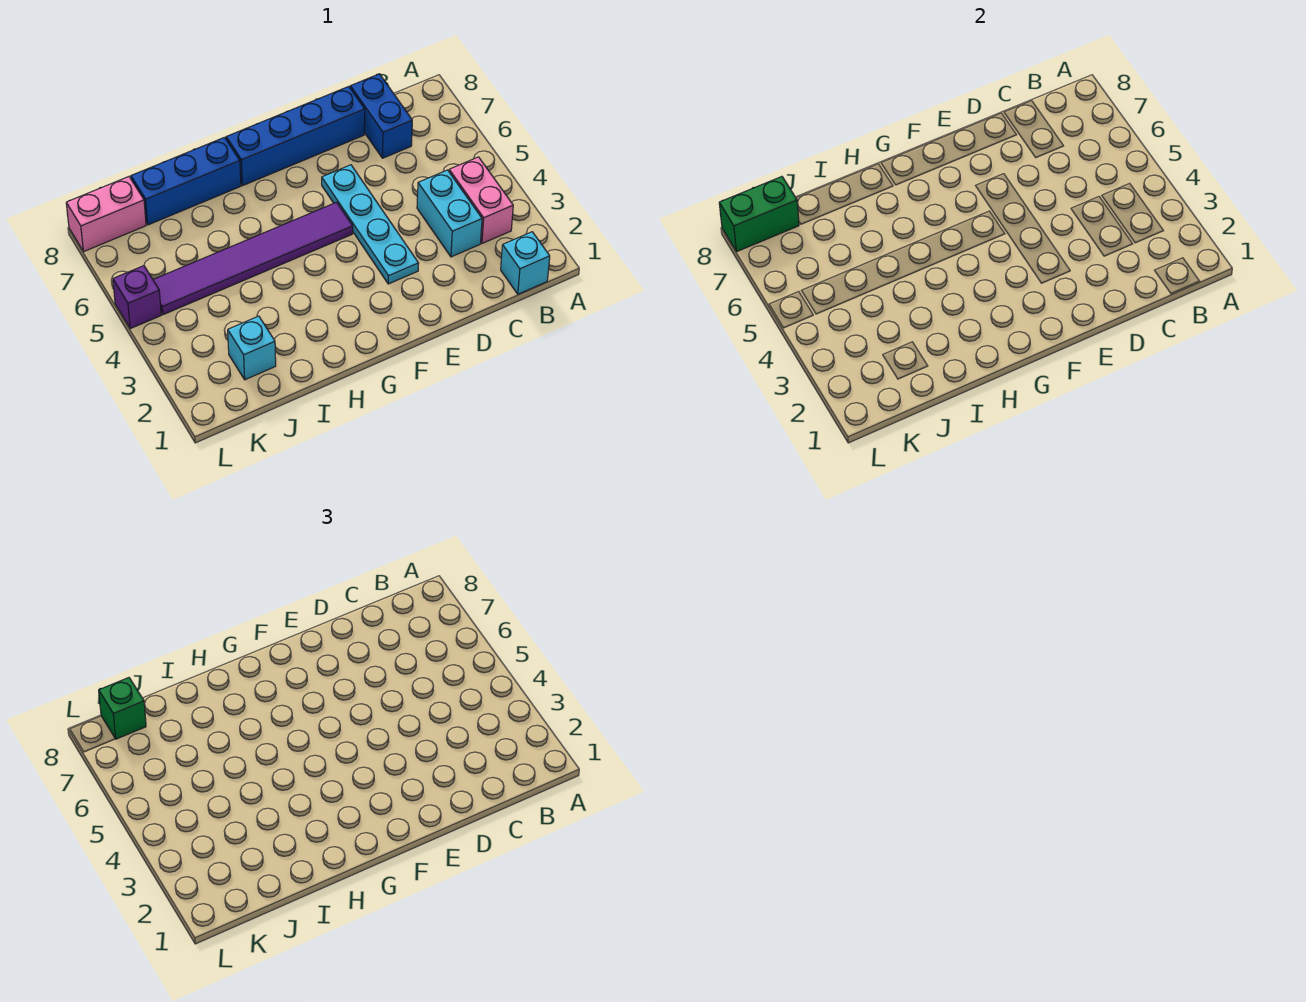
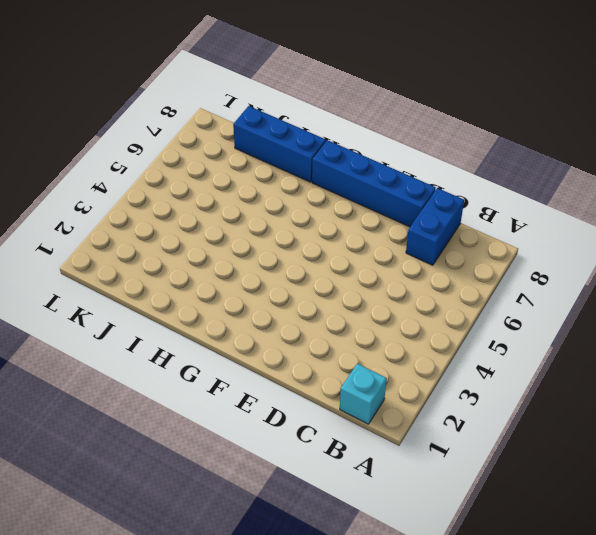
none -> pink 1x2 brick [449,157,513,243]
none -> cyan 1x2 brick [417,170,482,257]
none -> cyan 1x4 plate [322,165,419,284]

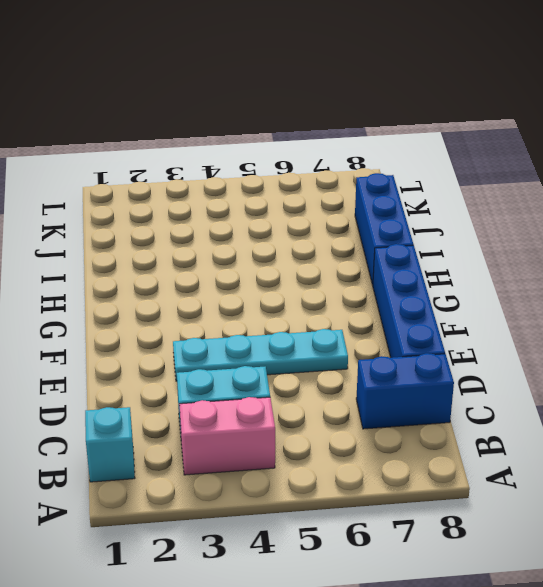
none -> purple 1x6 tile [153,202,353,315]
none -> cyan 1x1 brick [228,316,276,380]
none -> pink 1x2 brick [66,177,146,252]

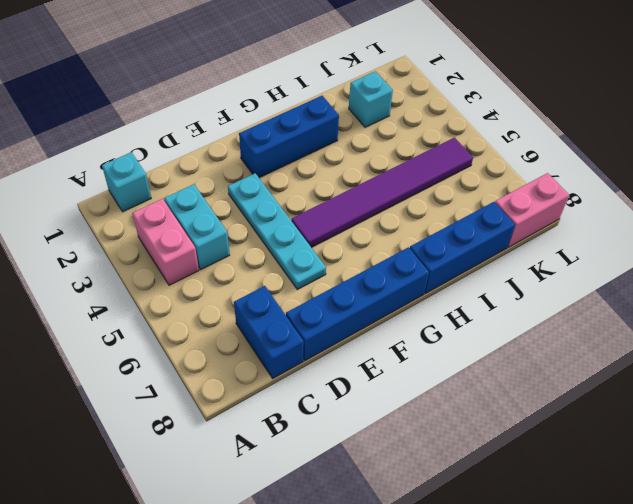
blue 1x3 brick [239,96,339,178] -> none
none -> purple 1x1 brick [113,266,161,329]
none -> green 1x2 brick [719,177,799,252]
none -> green 1x1 brick [99,678,146,739]

